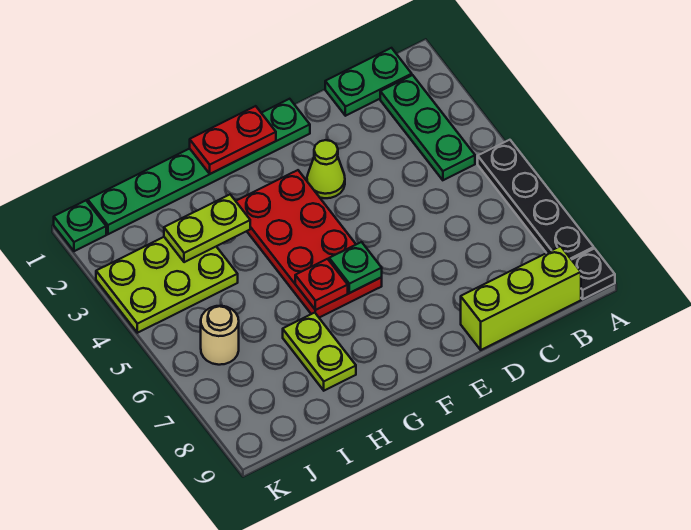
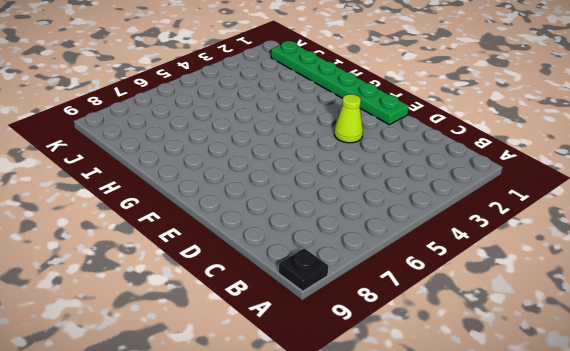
none -> black 1x4 plate [478,140,594,260]
none -> green 1x2 plate [325,48,412,116]
none -> green 1x3 plate [380,75,475,180]

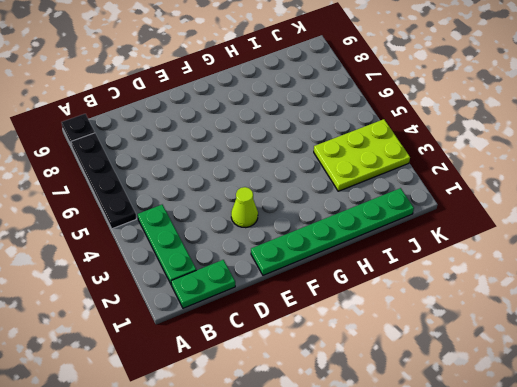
none -> lime 1x3 brick [461,246,581,350]
none -> red 2x4 plate [236,170,382,318]
none -> lime 1x2 plate [283,313,356,391]

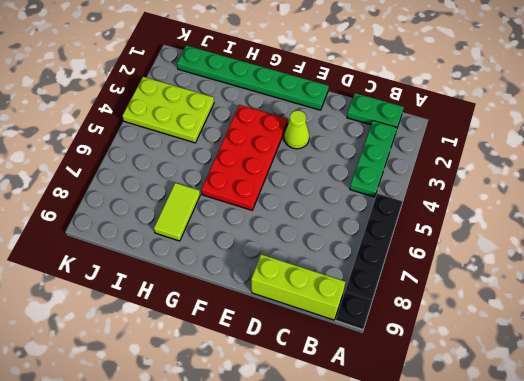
lime 1x2 tile [154,183,200,241] -> lime 1x2 plate [283,313,356,391]
none -> tan 1x1 round brick [201,306,239,365]
none -> green 1x1 plate [54,201,106,251]
none -> red 1x2 plate [190,106,276,174]

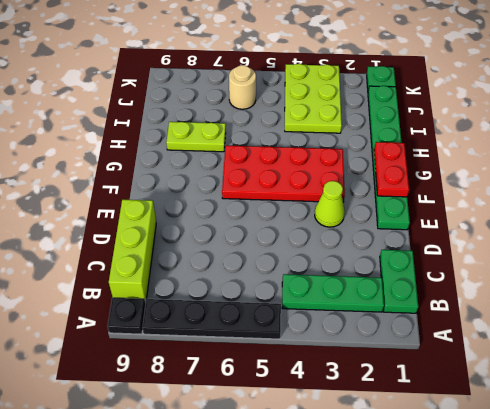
none -> green 1x1 plate [329,242,382,293]
none -> red 1x1 plate [295,259,348,310]
none -> lime 1x2 plate [164,195,250,262]

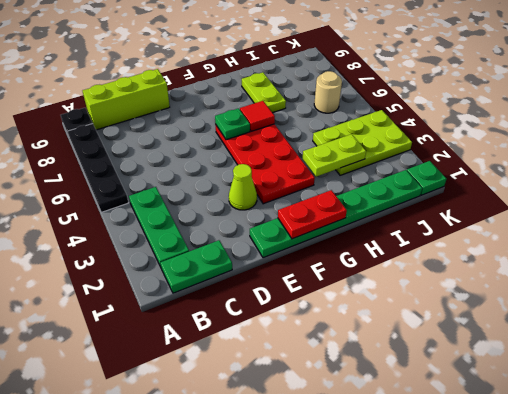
red 1x1 tile [240,101,275,131] -> red 1x1 plate [295,259,348,310]

